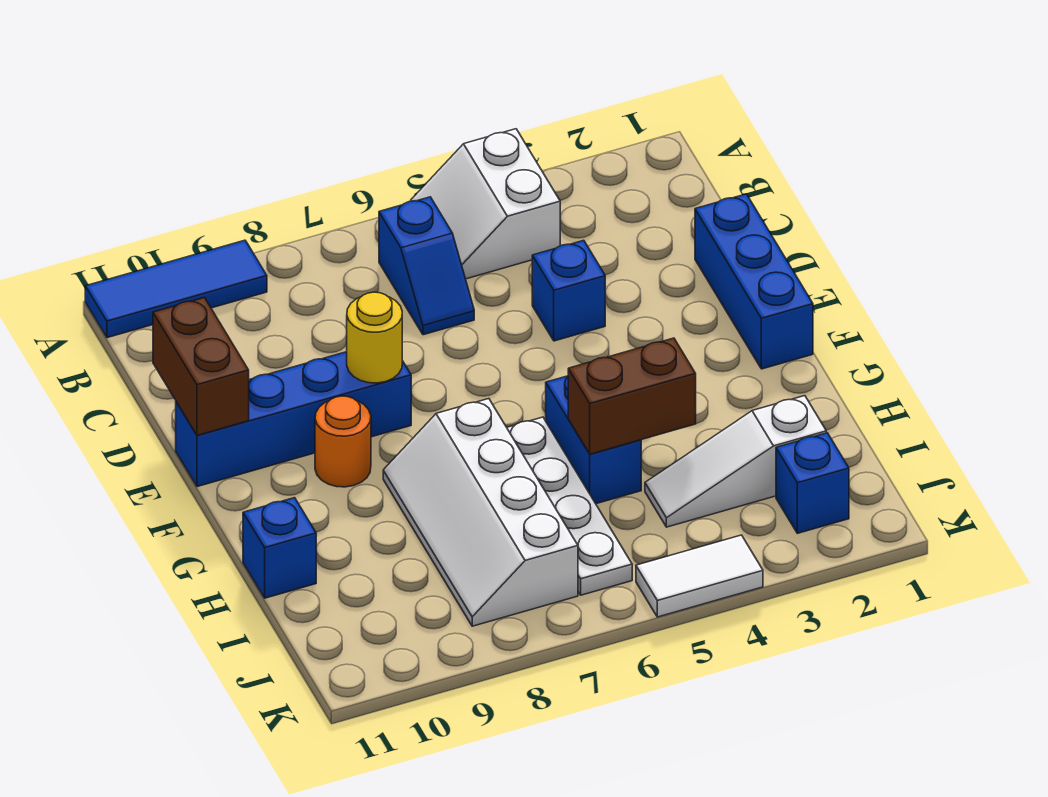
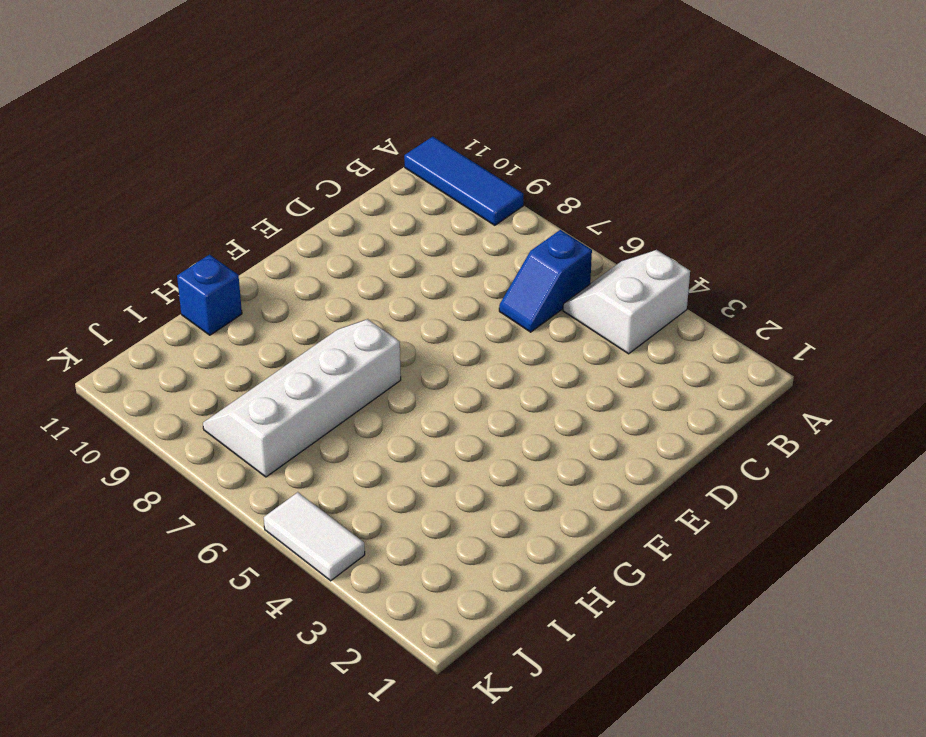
none -> blue 1x3 brick [695,194,813,369]
none -> blue 1x1 brick [532,240,605,341]
none -> blue 1x4 brick [176,352,411,487]

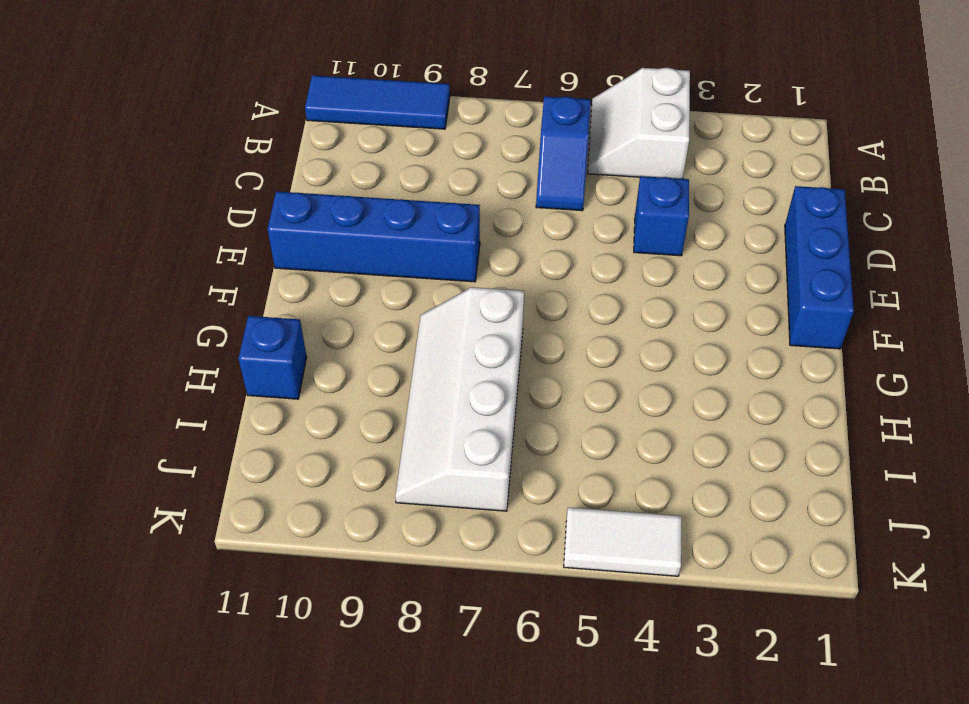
none -> orange 1x1 round brick [315,396,371,487]
none -> blue 1x2 brick [546,376,641,504]
none -> white 1x4 plate [507,417,632,595]

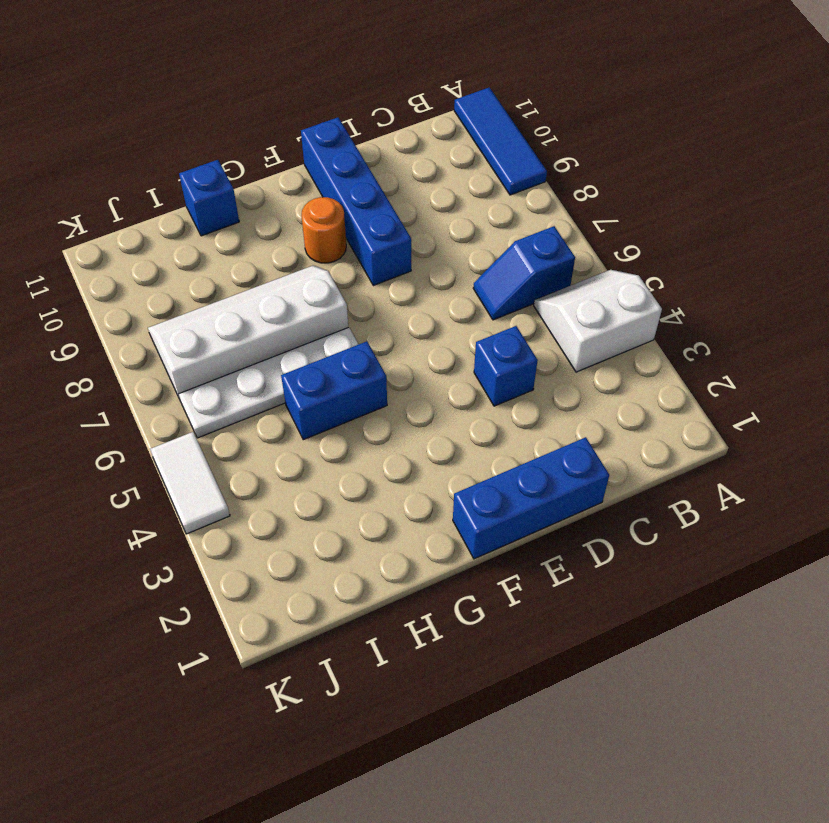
none -> white 1x3 slope [645,396,826,527]
none -> blue 1x1 brick [776,433,849,533]
none -> brown 1x2 brick [153,298,249,435]

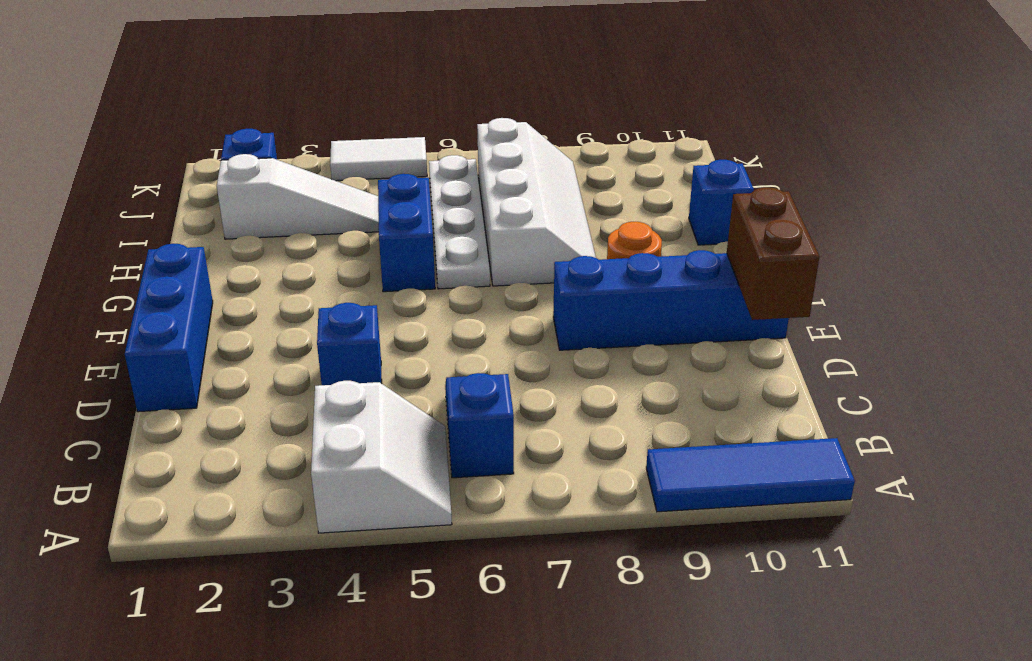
none -> yellow 1x1 round brick [347,292,402,383]
none -> brown 1x2 brick [568,338,696,454]

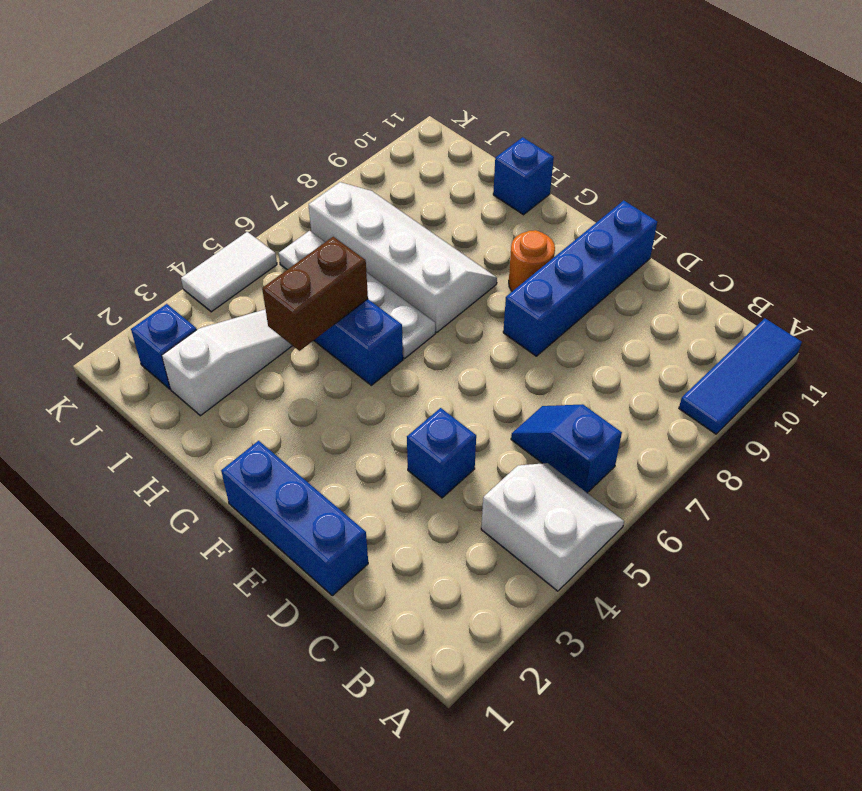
none -> brown 1x2 brick [153,298,249,435]
none -> yellow 1x1 round brick [347,292,402,383]

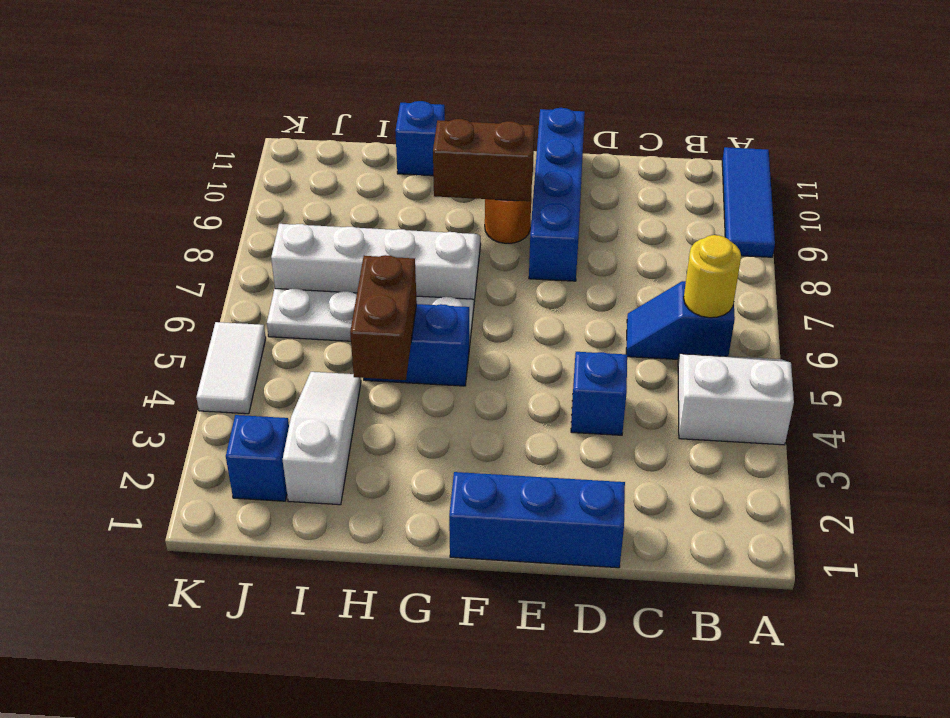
yellow 1x1 round brick [684,235,741,318] -> yellow 1x1 round brick moved to [347,292,402,383]
brown 1x2 brick [433,119,534,201] -> brown 1x2 brick moved to [153,298,249,435]

